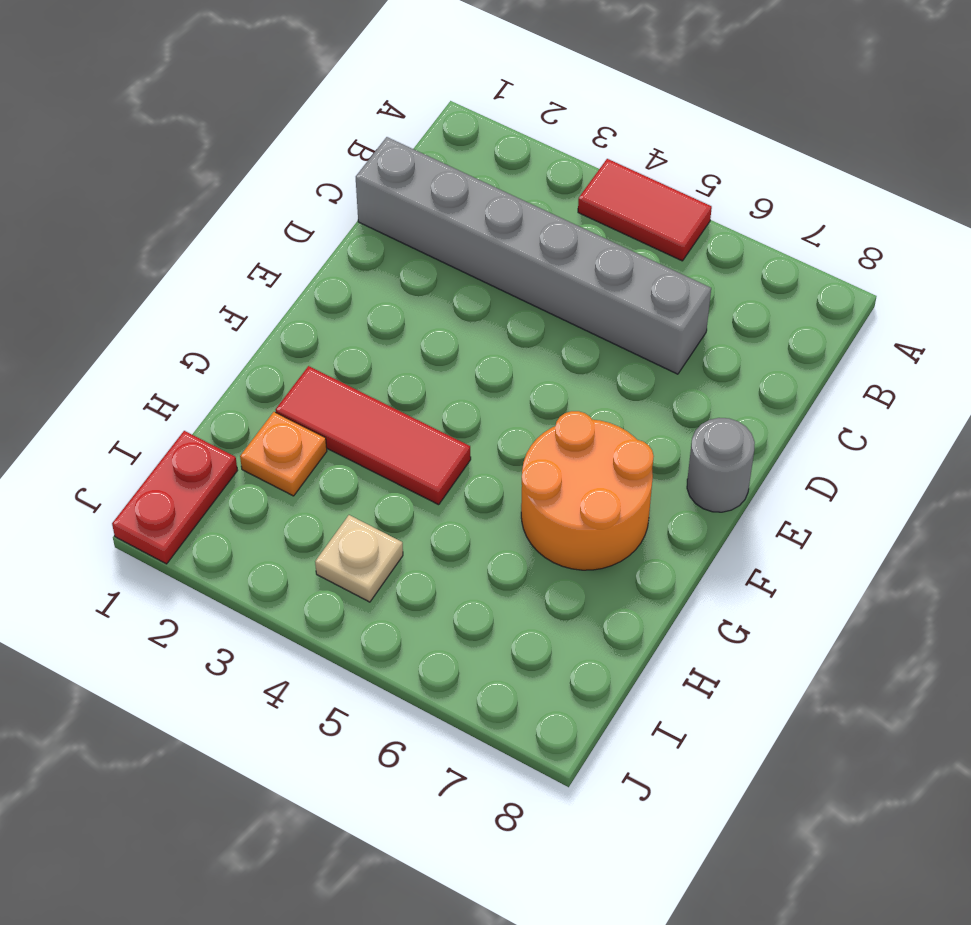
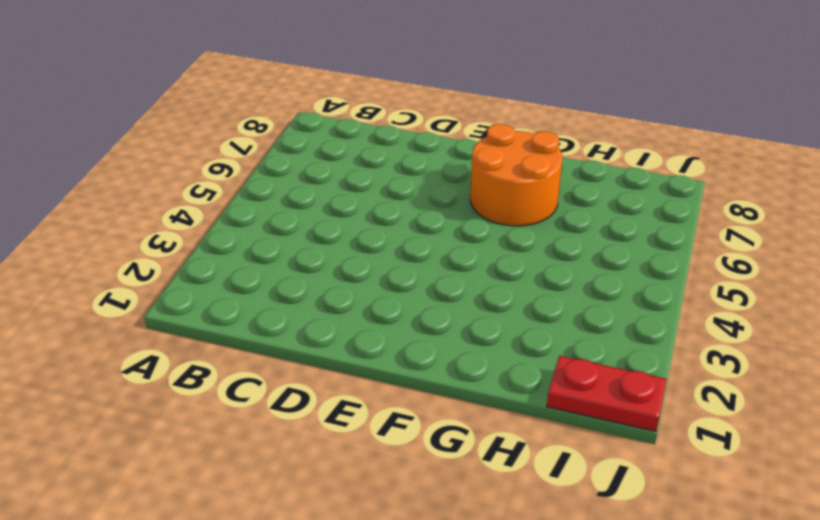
none -> red 1x2 tile [578,159,712,261]
none -> grey 1x6 brick [356,137,711,374]

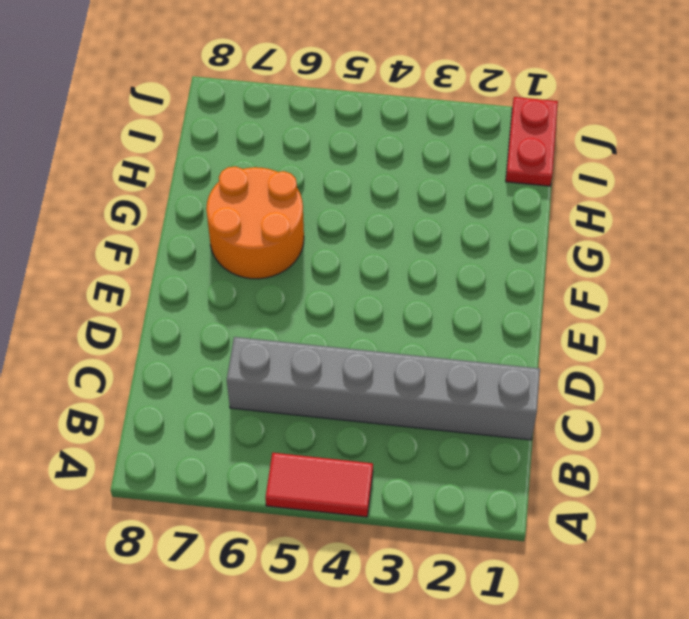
none -> grey 1x1 round brick [687,418,755,512]
none -> red 1x3 tile [276,366,471,505]

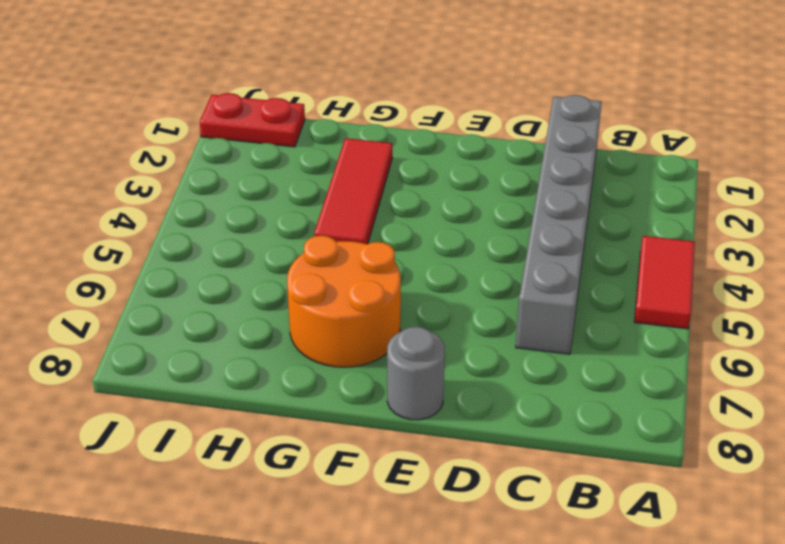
none -> orange 1x1 plate [240,412,327,496]
none -> tan 1x1 plate [315,515,403,602]

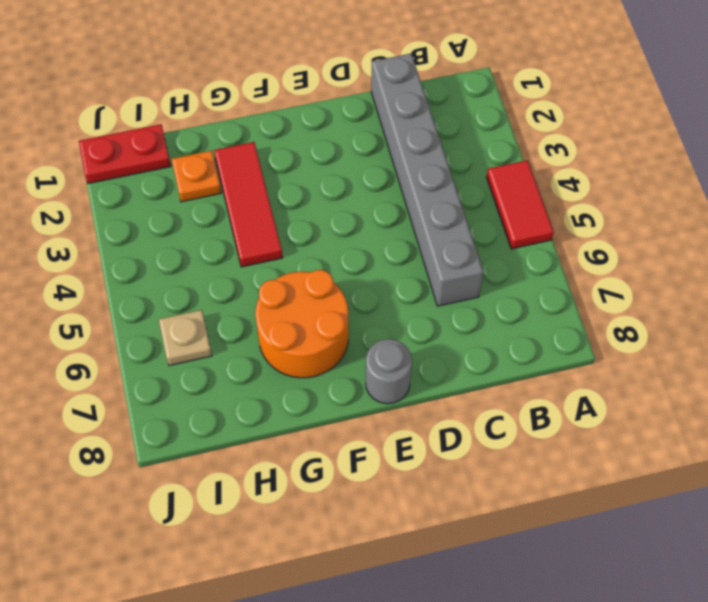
tan 1x1 plate [159,310,212,366] -> tan 1x1 plate moved to [315,515,403,602]

